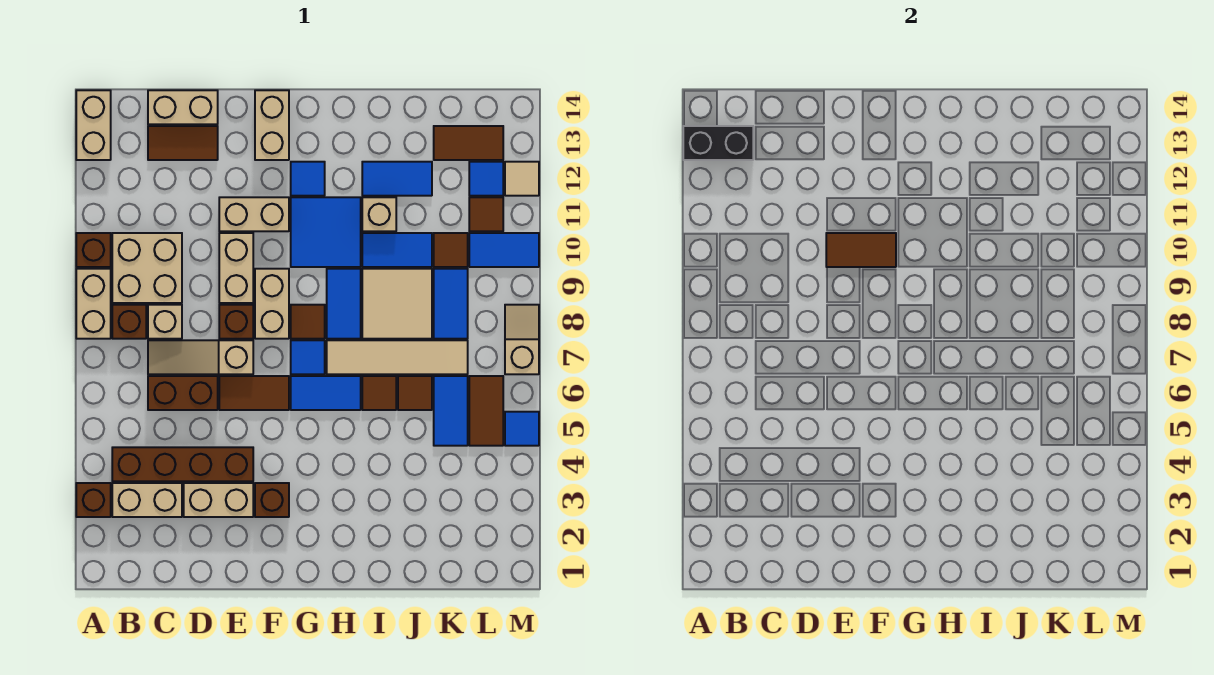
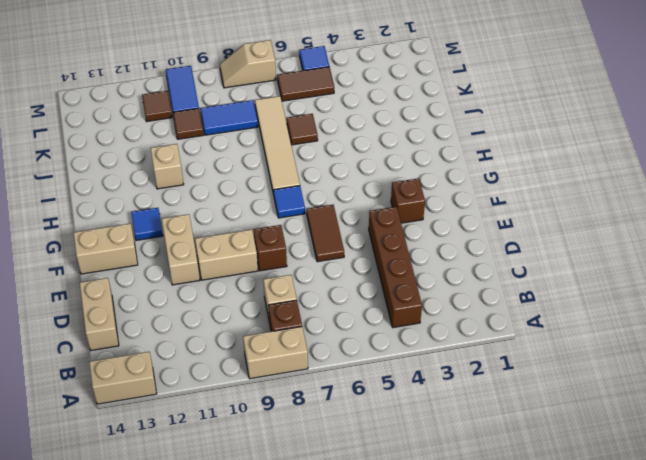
none -> brown 1x1 brick [76,483,111,517]
none -> brown 1x1 brick [76,233,111,267]
none -> tan 1x2 brick [112,483,182,517]
none -> tan 2x2 brick [112,233,182,303]

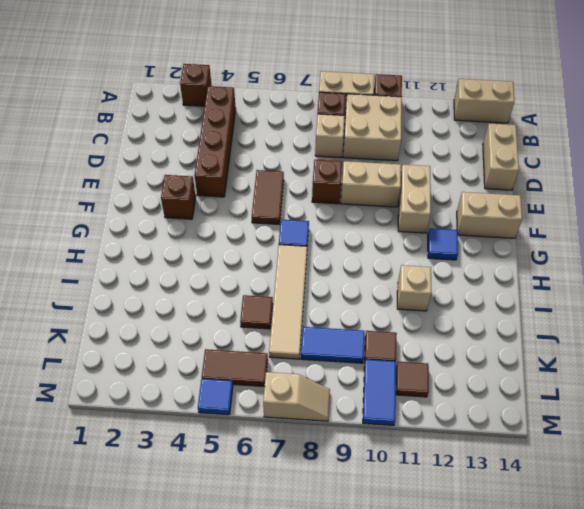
none -> tan 1x2 brick [112,483,182,517]
none -> brown 1x2 brick [148,376,218,410]
none -> tan 1x3 slope [148,340,253,374]
none -> brown 1x2 tile [148,126,218,160]

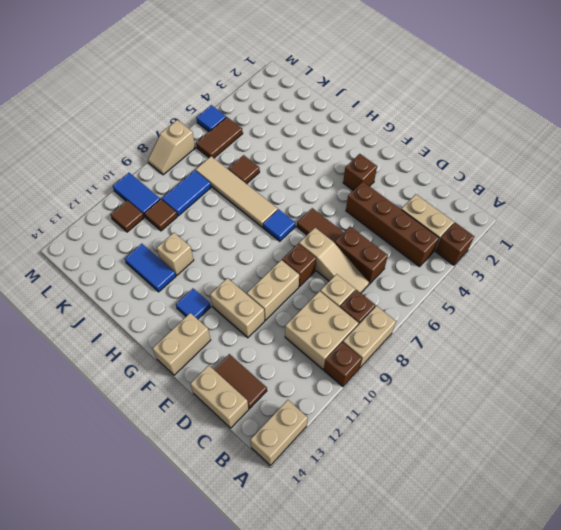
none -> tan 1x2 brick [184,483,253,517]
none -> tan 1x2 brick [255,269,289,339]
none -> blue 1x2 tile [291,376,361,410]
none -> brown 1x1 tile [291,305,325,339]

